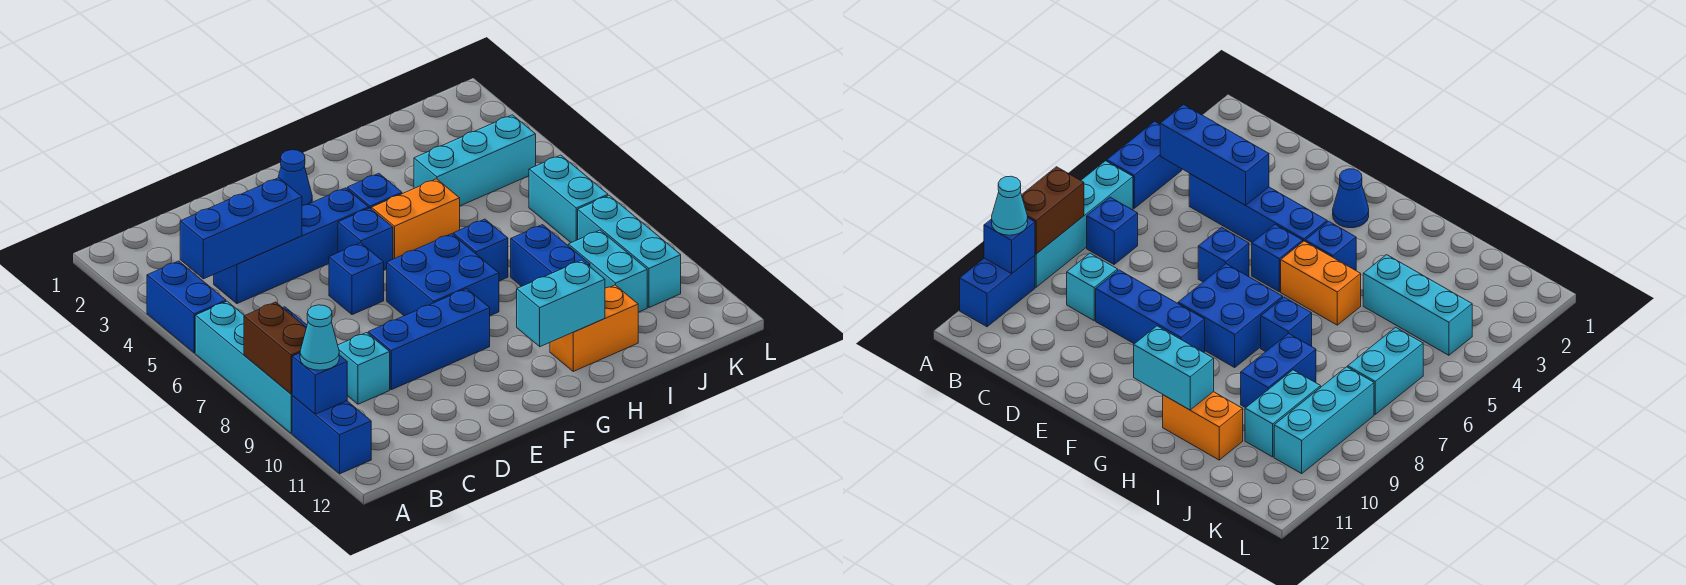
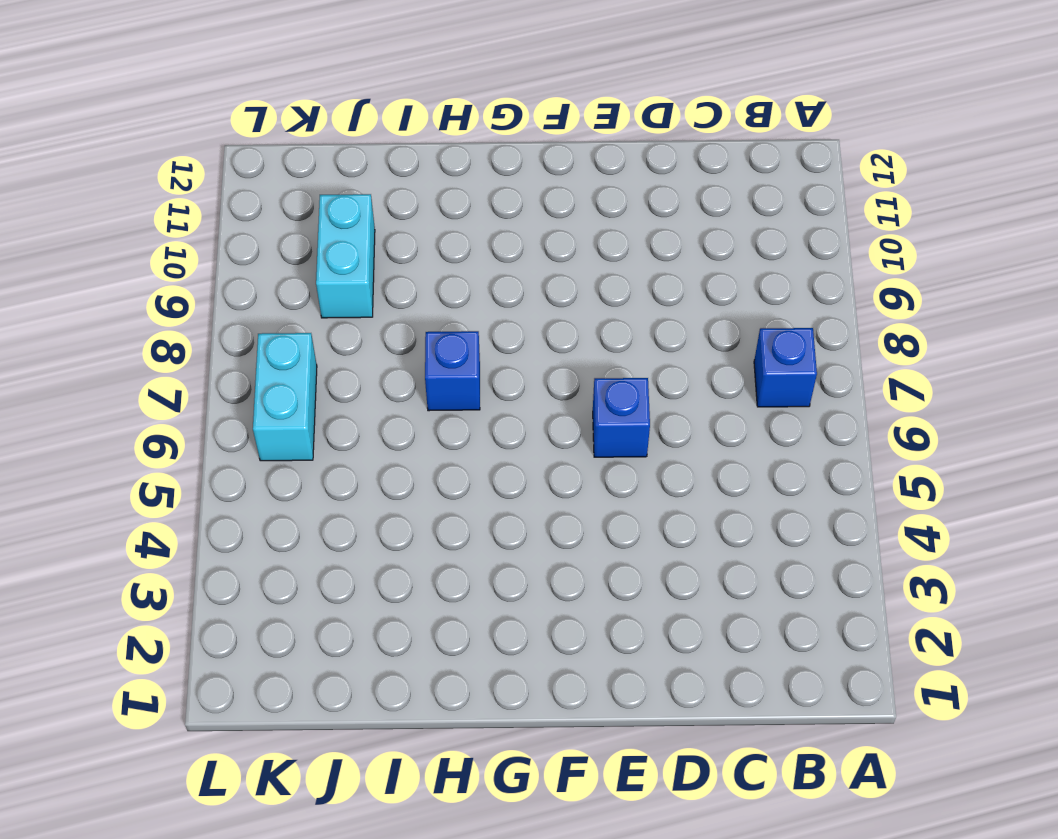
none -> blue 1x2 brick [147,261,226,353]
none -> cyan 1x4 brick [195,301,293,433]
none -> blue 1x2 brick [292,396,371,474]

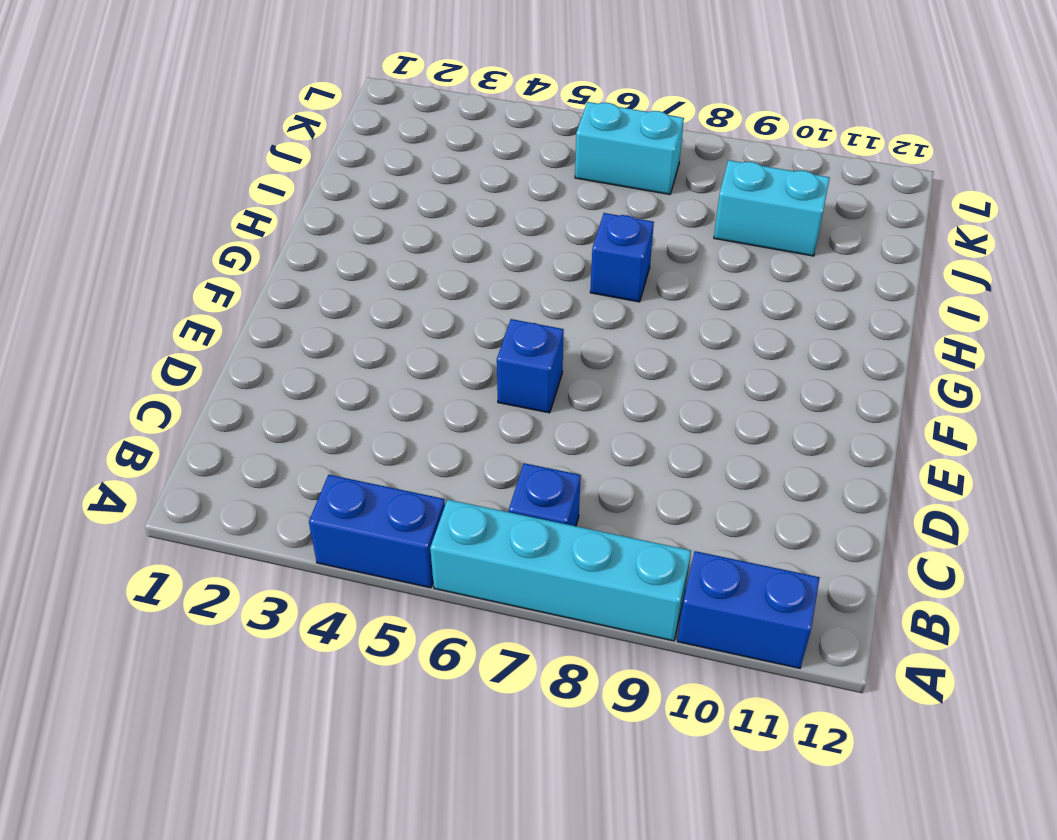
none -> blue 1x4 brick [214,188,369,304]
none -> cyan 1x1 brick [338,333,390,404]
none -> blue 1x3 brick [368,289,490,390]

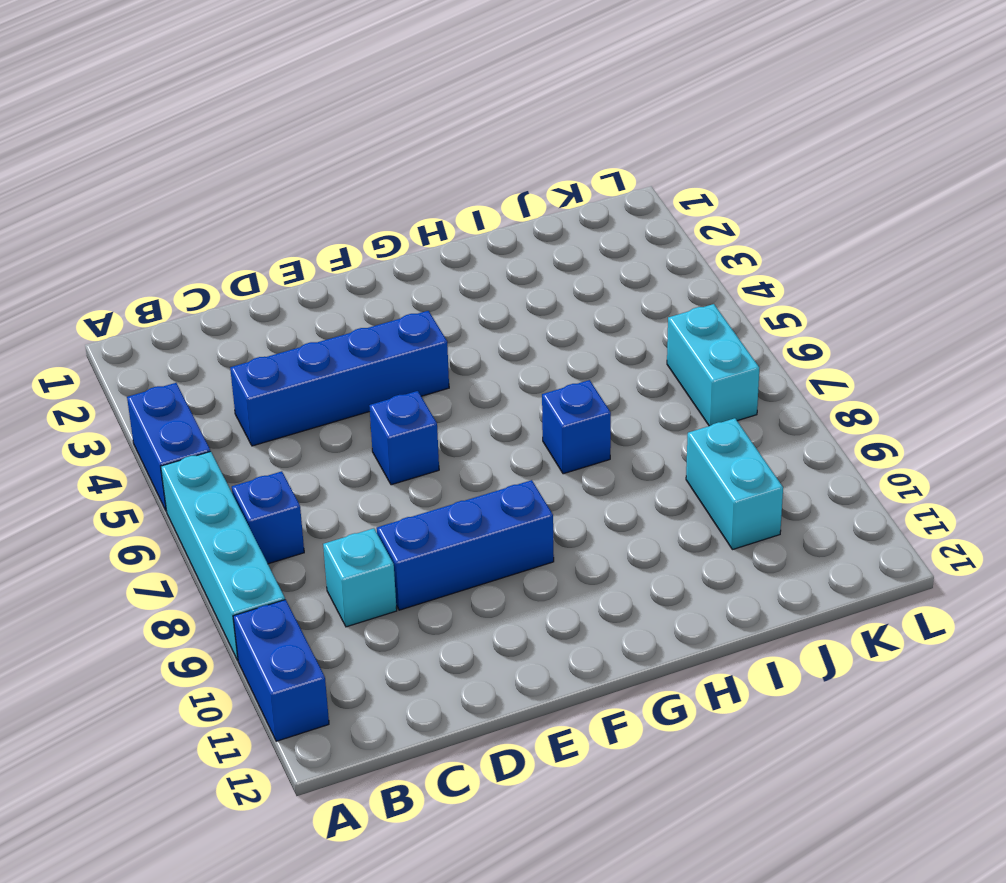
none -> blue 1x1 cone [278,150,312,206]
none -> blue 1x1 brick [338,208,393,270]
none -> blue 2x2 brick [387,234,499,316]

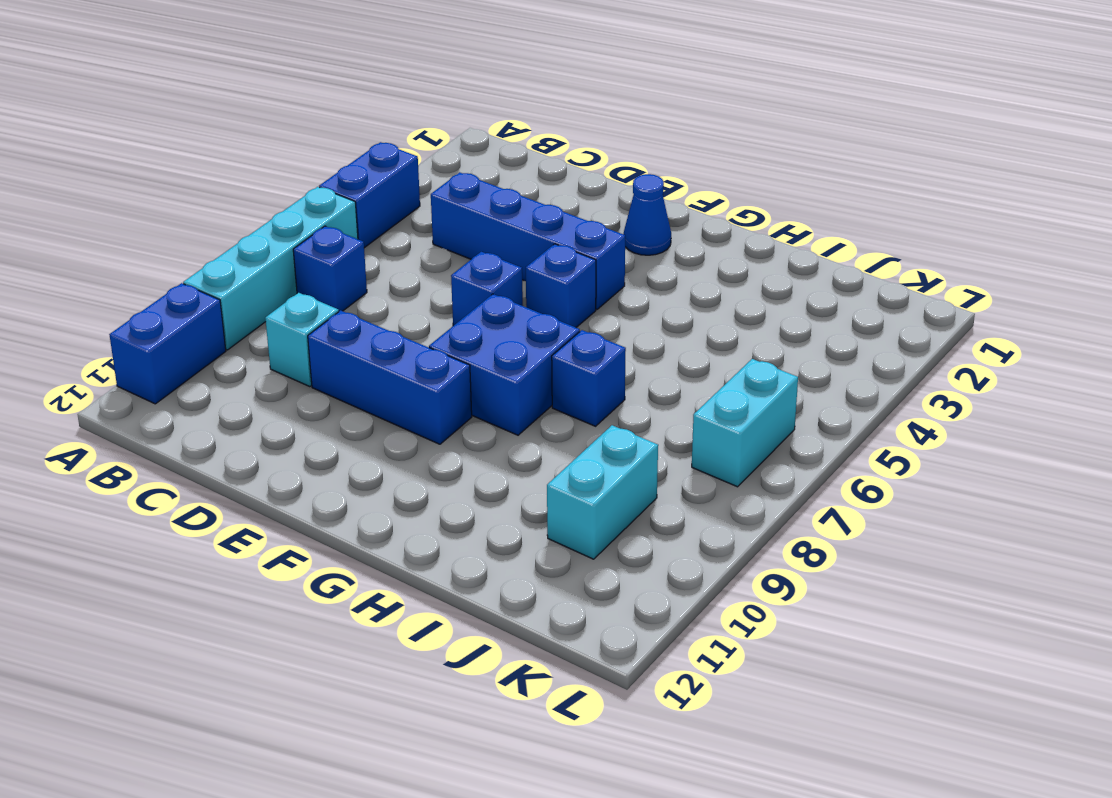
none -> blue 1x1 brick [347,173,402,208]
none -> orange 1x2 brick [371,179,460,259]
none -> orange 1x2 brick [550,285,638,371]

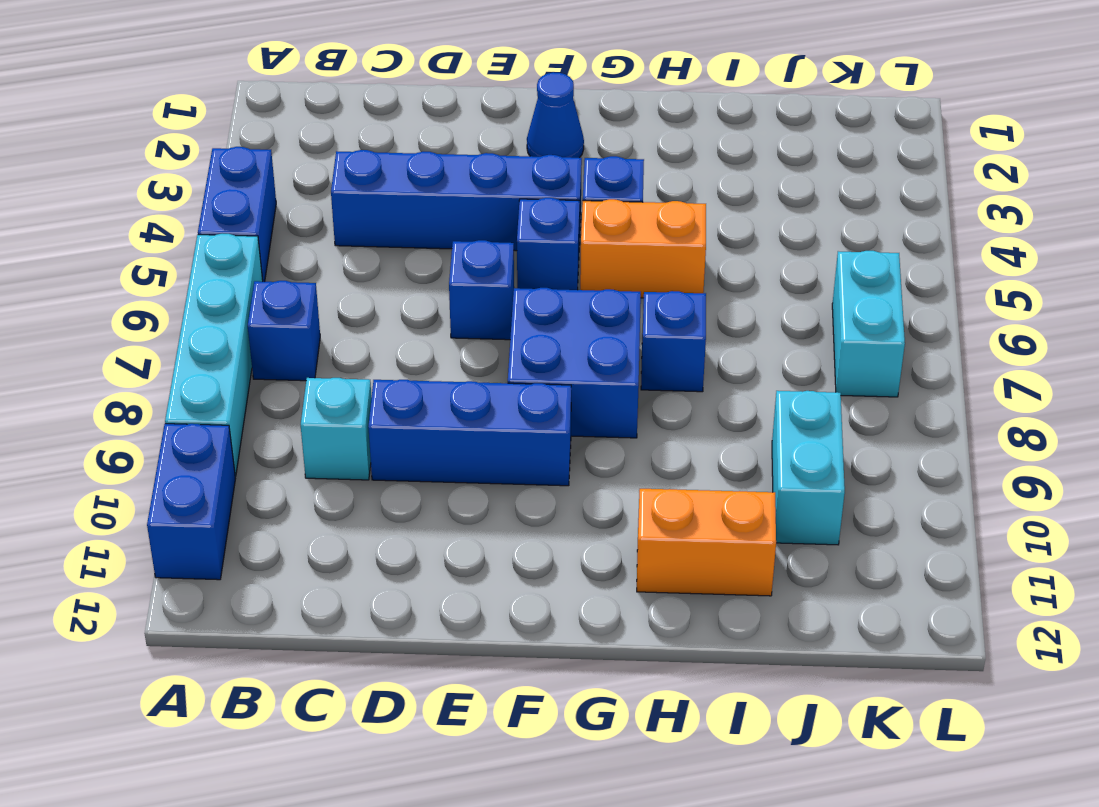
none -> cyan 1x3 brick [414,115,536,206]
none -> blue 1x2 brick [511,225,590,286]
none -> cyan 1x3 brick [578,195,681,307]

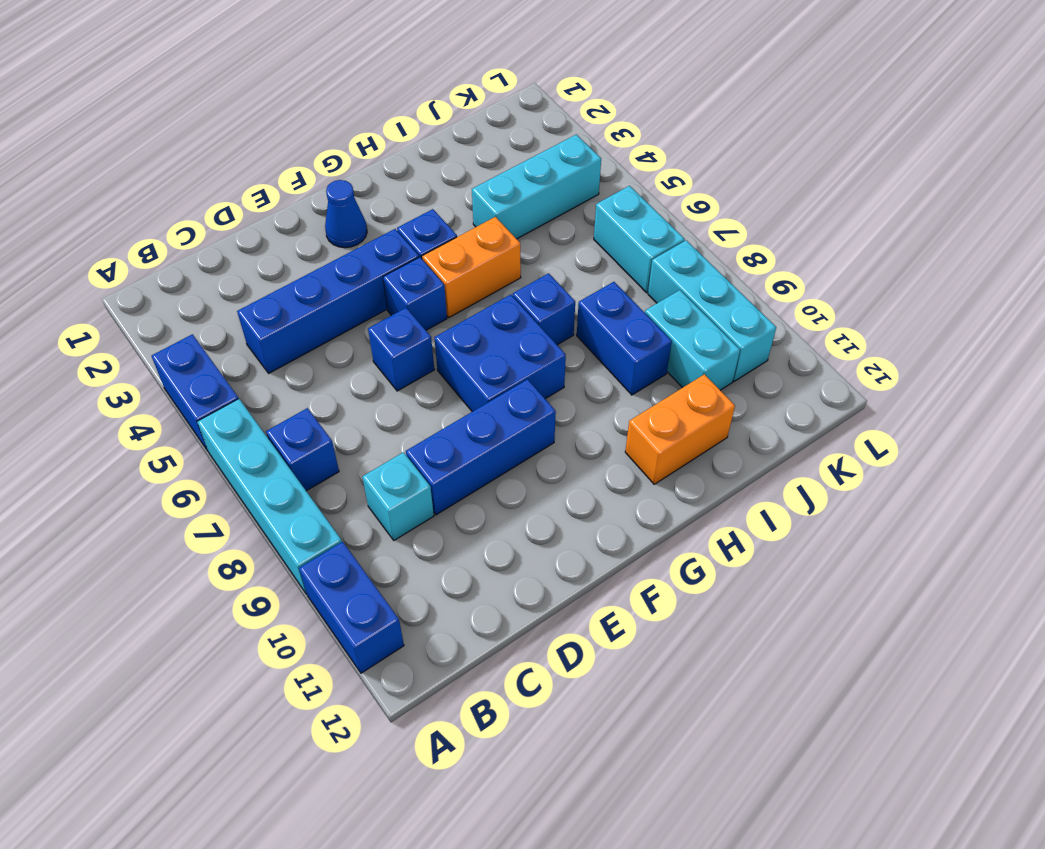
none -> brown 1x2 brick [244,302,306,394]
none -> blue 1x1 brick [292,353,347,414]
none -> blue 1x3 brick [180,178,302,279]

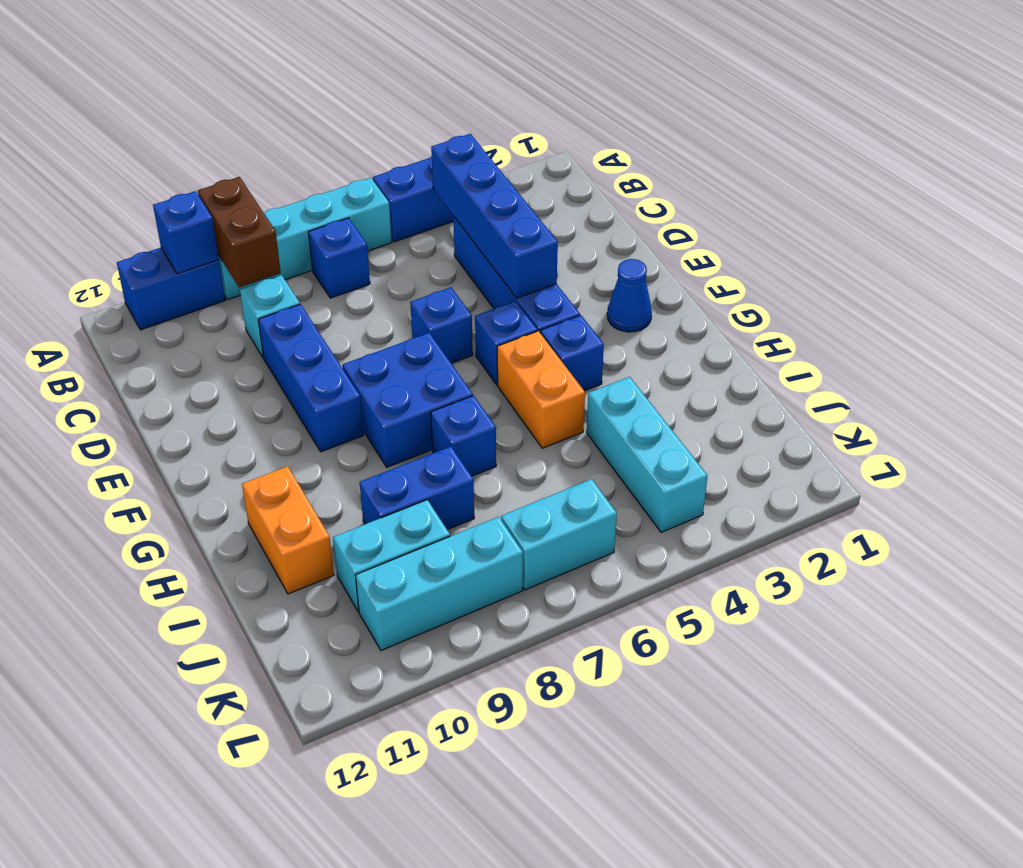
brown 1x2 brick [198,177,281,287] -> brown 1x2 brick turned to [244,302,306,394]
blue 1x4 brick [431,134,558,298] -> blue 1x3 brick [180,178,302,279]
none -> cyan 1x2 brick [517,260,605,347]
none -> cyan 1x1 cone [300,305,339,370]

